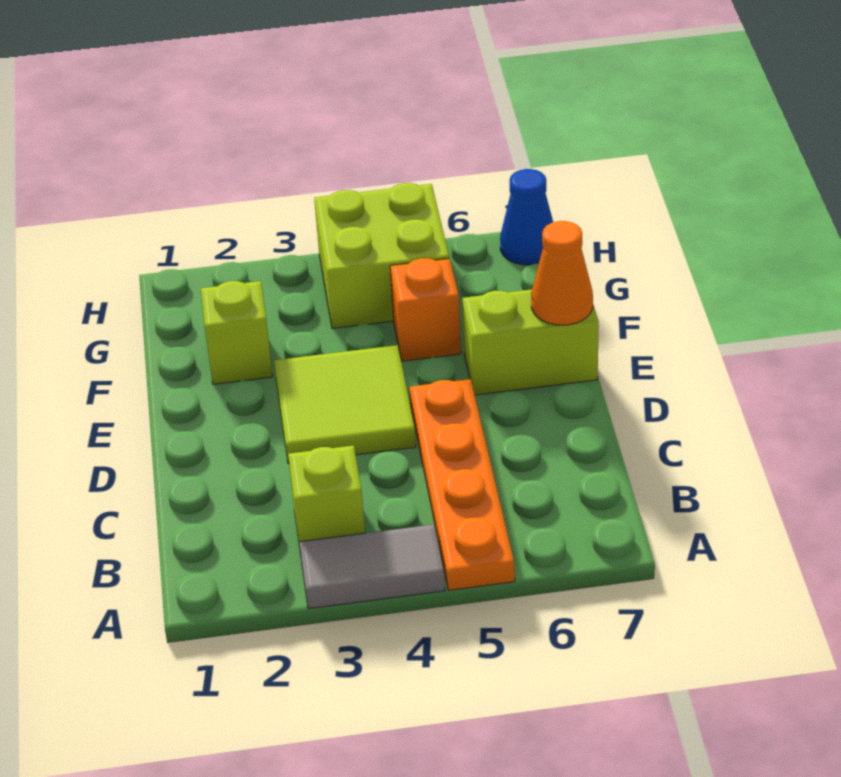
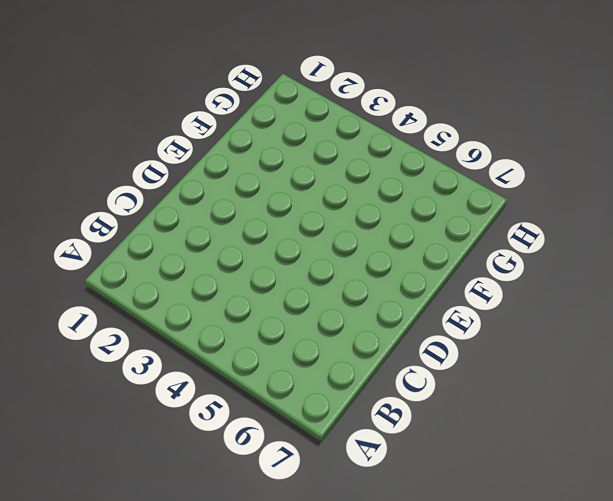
none -> grey 1x2 tile [299,524,445,609]
none -> orange 1x4 plate [410,379,515,590]

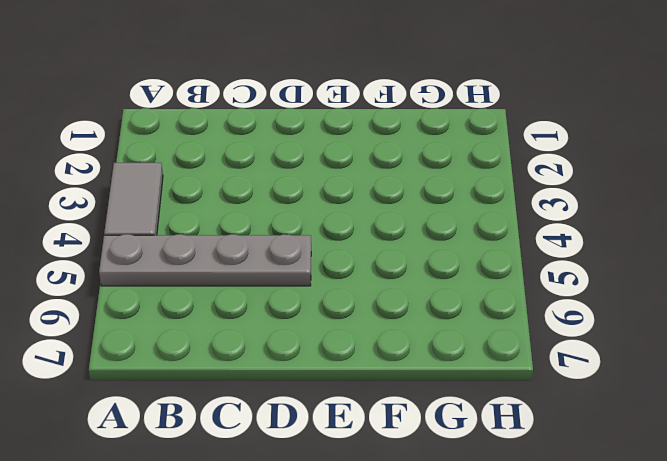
grey 1x4 plate [99,234,311,286] -> orange 1x4 plate [410,379,515,590]
none -> lime 1x1 brick [288,445,365,547]
none -> lime 2x2 tile [274,345,416,463]

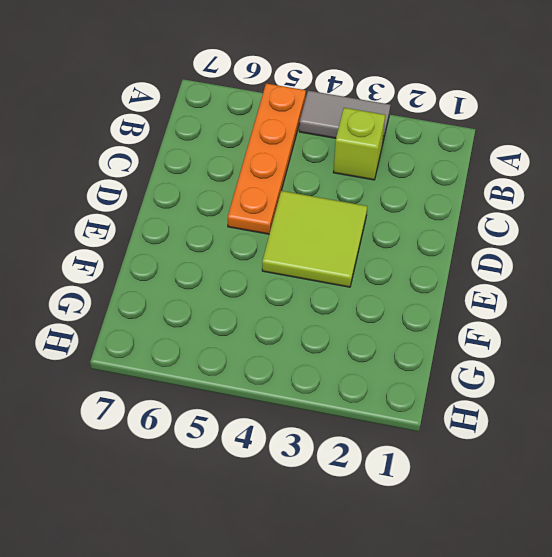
none -> lime 1x2 brick [462,289,599,395]
none -> lime 1x1 brick [201,281,273,384]

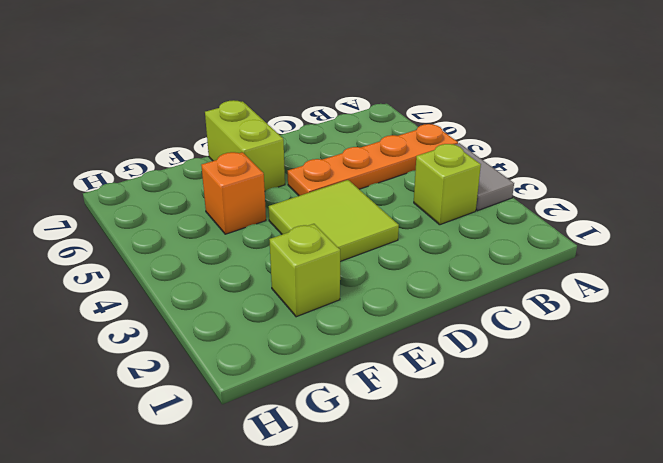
none -> lime 2x2 brick [314,183,449,329]
none -> blue 1x1 cone [500,169,553,265]

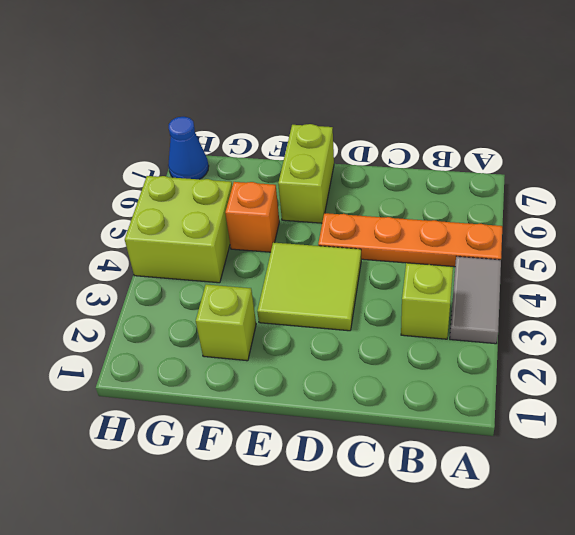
none -> orange 1x1 cone [531,221,593,325]

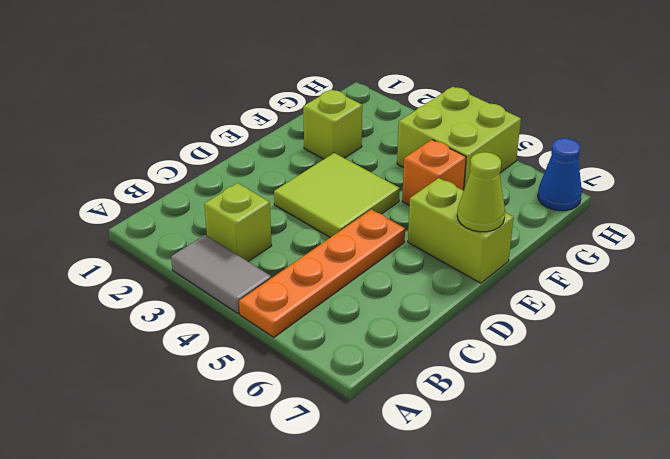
lime 1x1 cone [457,152,505,232] -> orange 1x1 cone [531,221,593,325]

